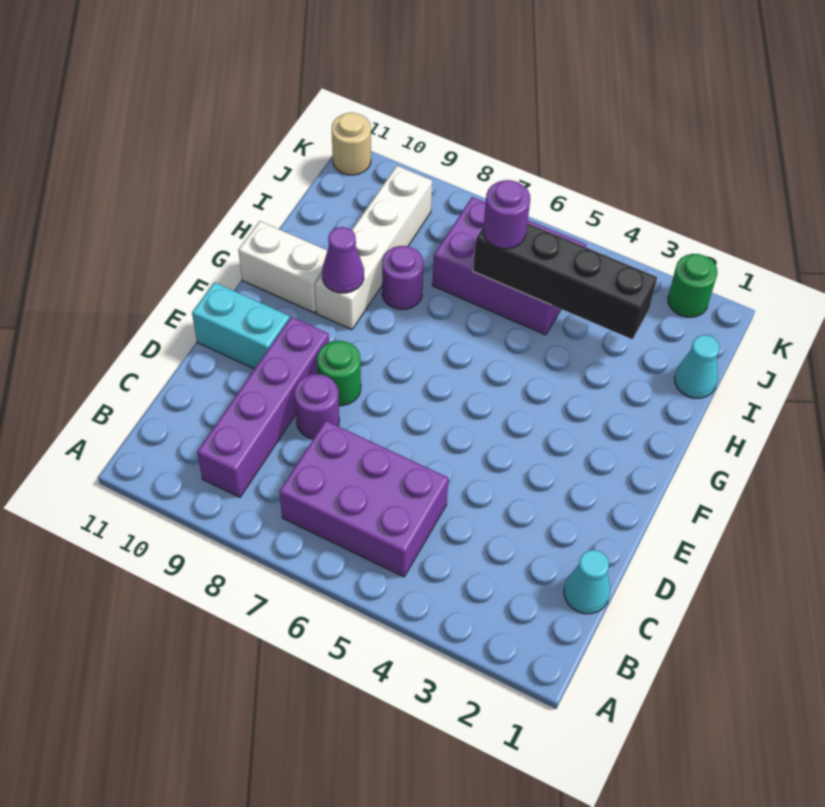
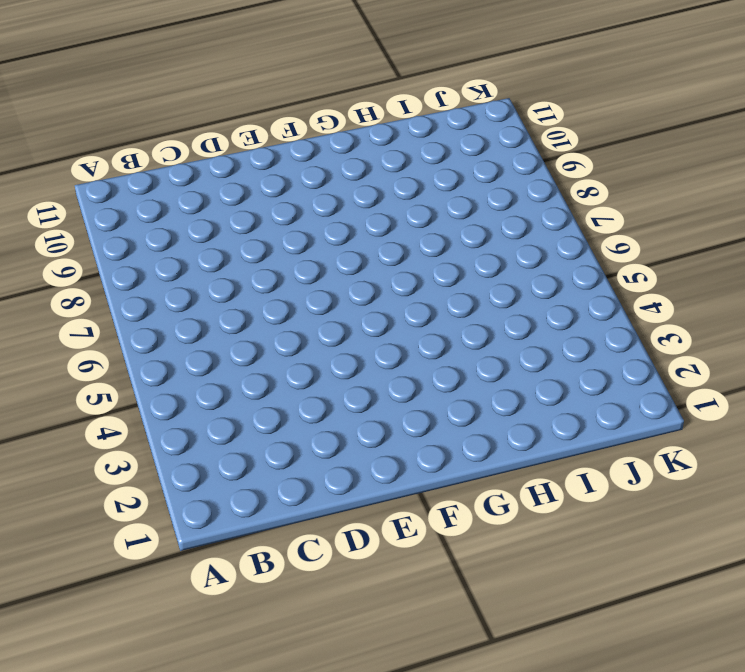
none -> purple 2x3 brick [279,421,449,577]
none -> purple 1x4 brick [197,317,329,497]
none -> cyan 1x1 cone [564,550,610,614]

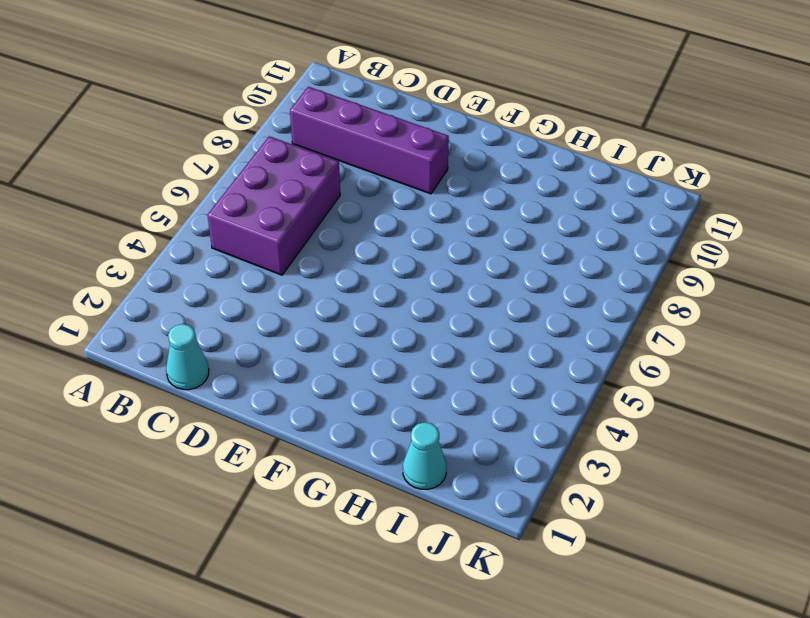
none -> purple 1x1 round brick [294,374,339,439]
none -> green 1x1 round brick [317,341,361,406]
none -> cyan 1x2 brick [192,282,290,369]

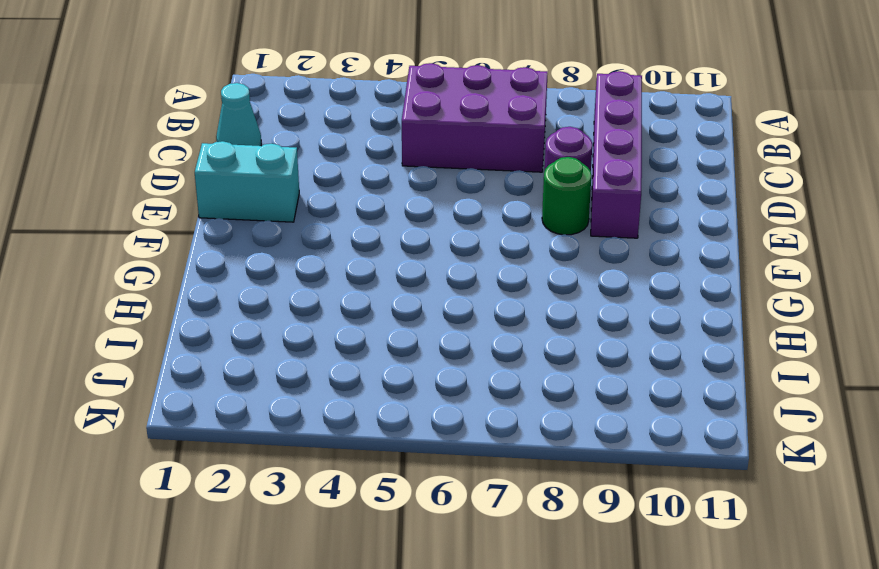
cyan 1x2 brick [195,141,299,222] -> cyan 1x2 brick moved to [192,282,290,369]
none -> white 1x4 brick [315,166,432,330]
none -> white 1x2 brick [238,221,327,313]
none -> purple 1x1 round brick [382,246,424,309]

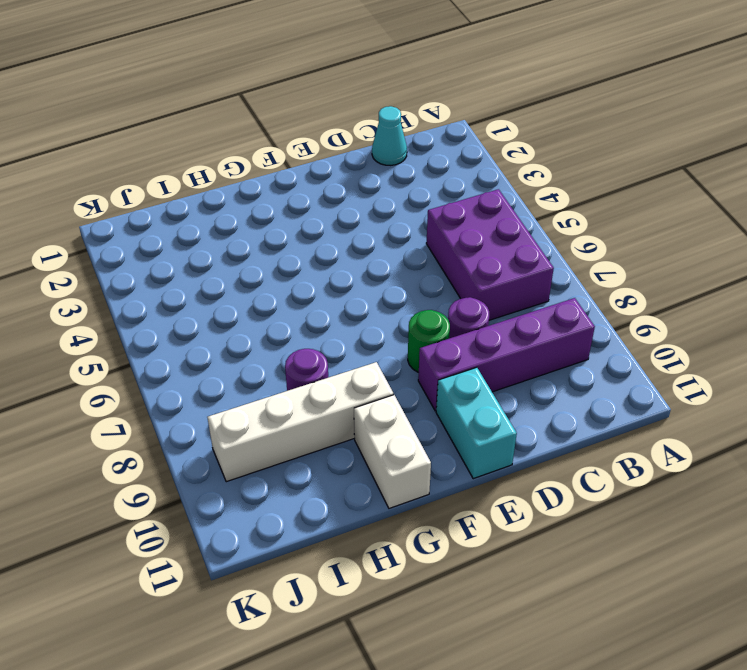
none -> cyan 1x1 cone [674,335,720,398]
none -> purple 2x3 brick [432,197,586,335]
none -> green 1x1 round brick [668,254,718,317]

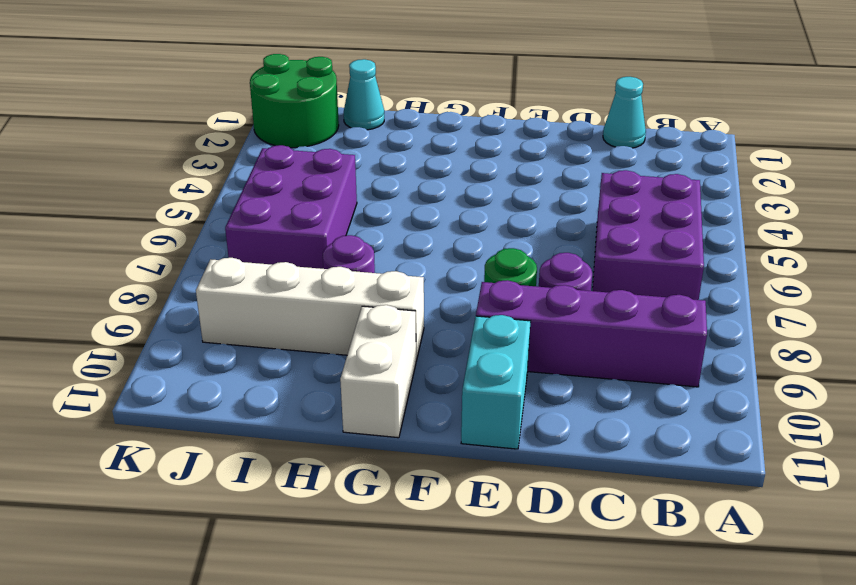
green 2x2 round brick [250,54,339,148] -> green 1x1 round brick [668,254,718,317]
none -> tan 1x1 round brick [332,113,371,175]
none -> purple 1x1 cone [322,227,364,293]
none -> black 1x4 brick [473,223,657,339]

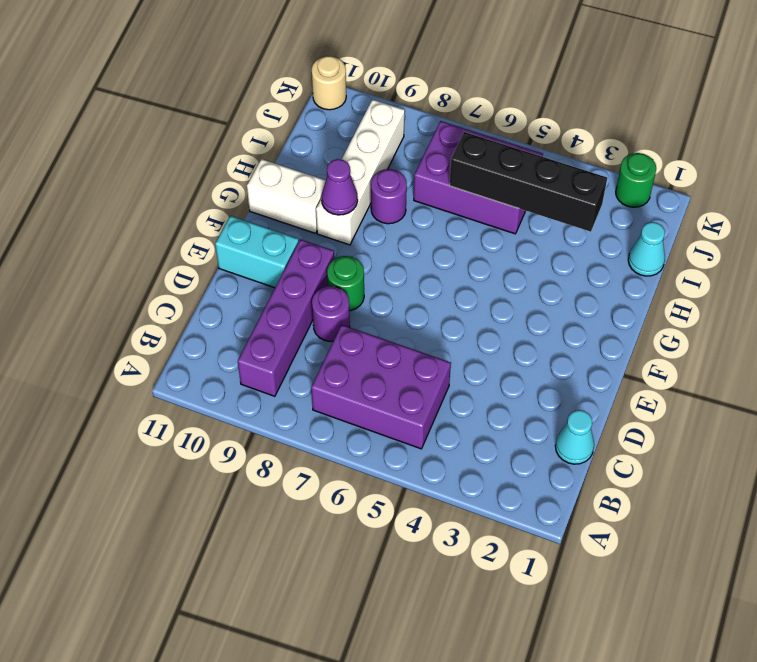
none -> purple 1x1 round brick [483,180,530,249]

